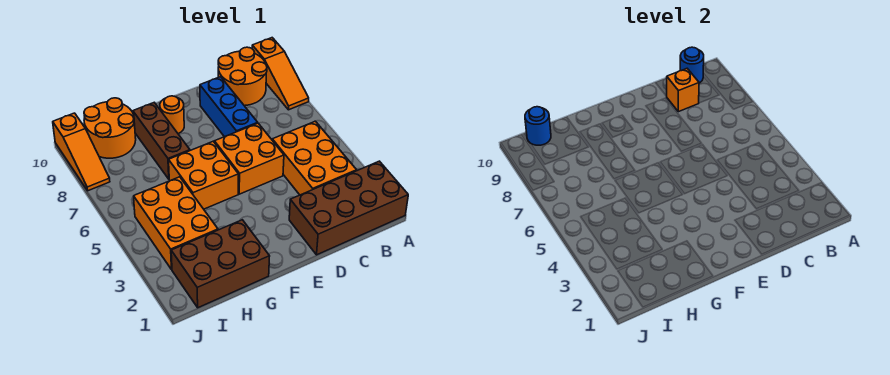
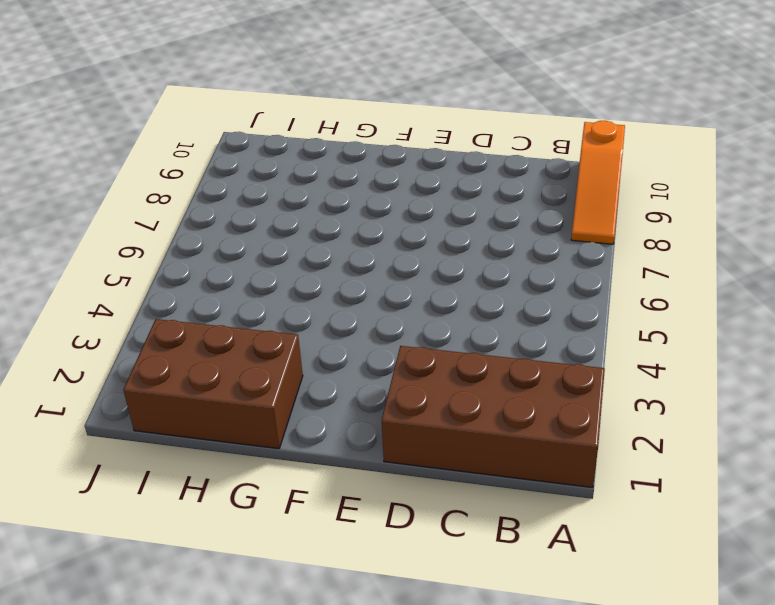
none -> orange 2x3 brick [272,121,357,195]
none -> orange 2x2 round brick [218,47,267,106]
none -> orange 2x2 brick [214,123,284,194]

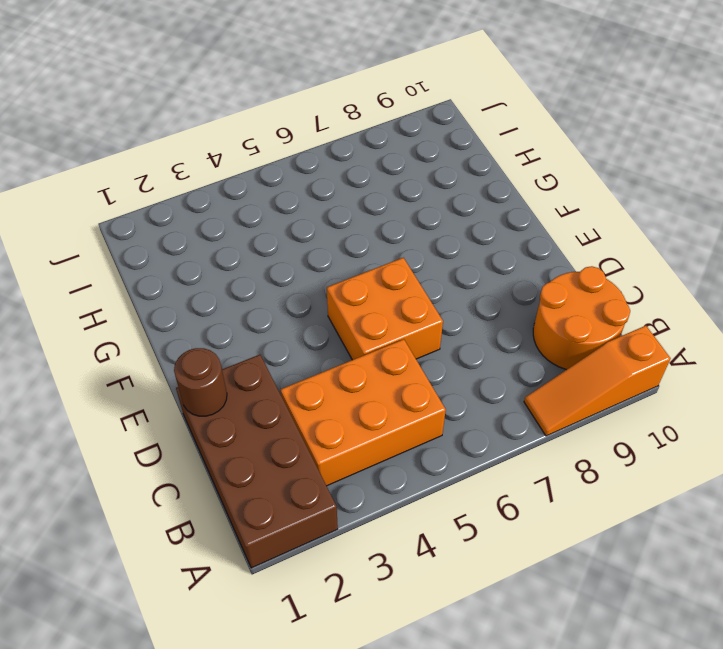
brown 1x1 round brick [174,348,227,416] -> none
none -> blue 1x3 brick [200,77,258,137]
none -> orange 2x2 brick [169,141,239,209]
none -> orange 1x1 round brick [160,96,184,134]

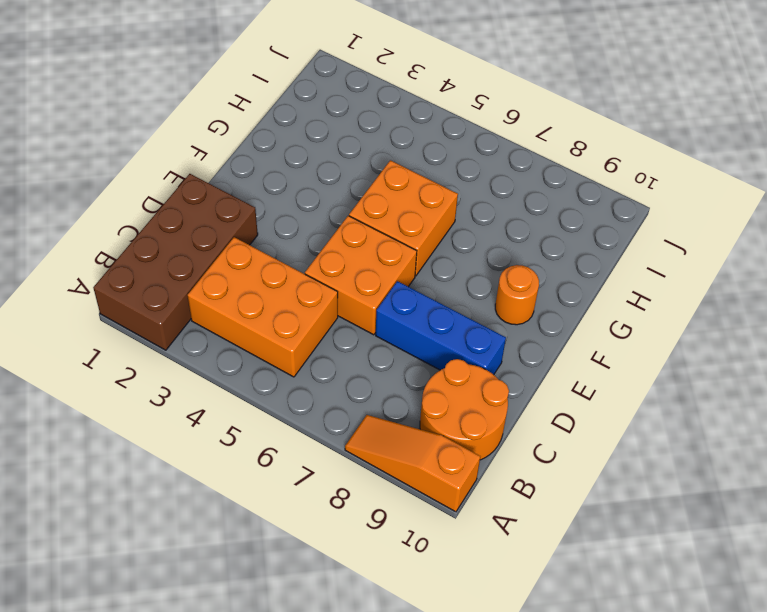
none -> brown 2x3 brick [171,220,270,308]
none -> brown 1x3 brick [133,103,190,179]
none -> orange 2x3 brick [134,177,218,269]

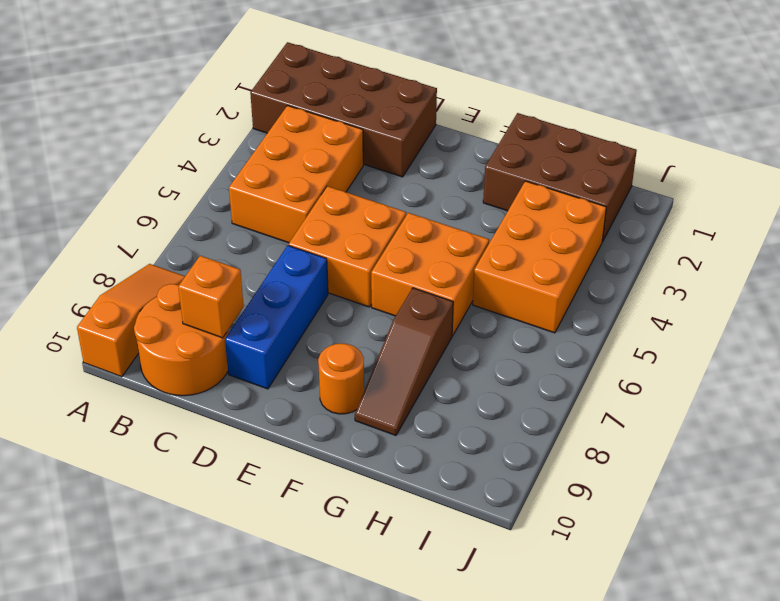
brown 1x3 slope [355,288,453,435] -> brown 1x3 brick [133,103,190,179]
none -> orange 2x2 round brick [84,98,136,158]
none -> orange 1x3 slope [53,113,110,191]
none -> blue 1x1 round brick [680,47,704,83]

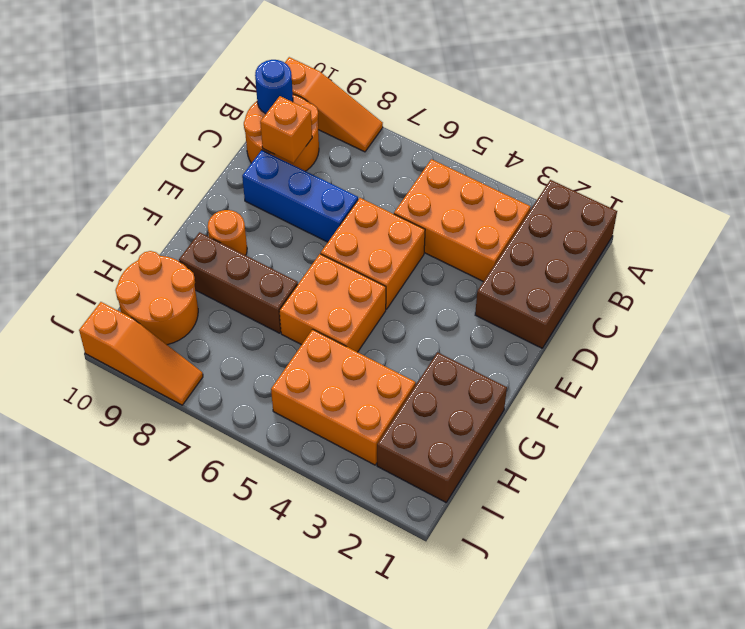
none -> blue 1x1 round brick [525,107,551,145]

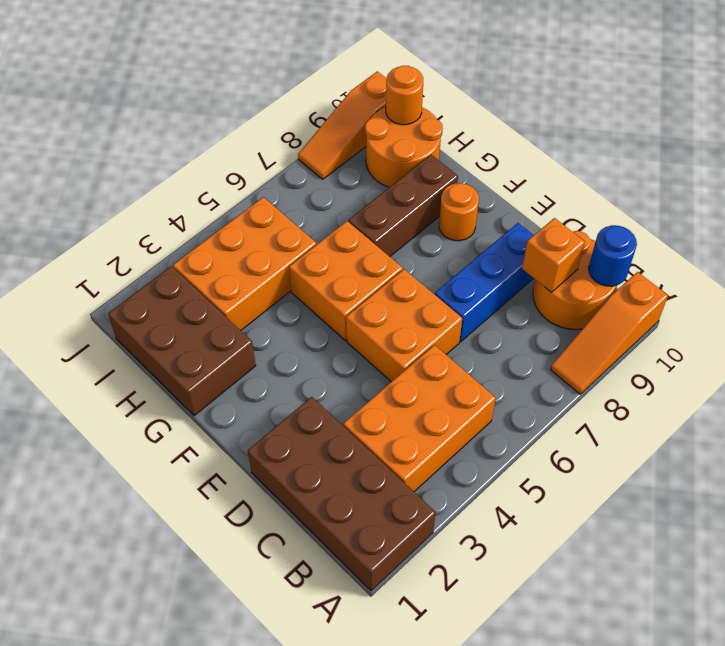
orange 1x1 round brick [386,66,423,125] -> blue 1x1 round brick [525,107,551,145]

